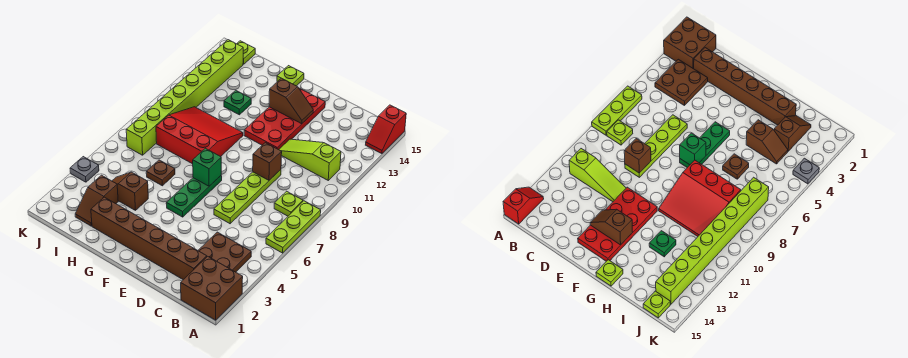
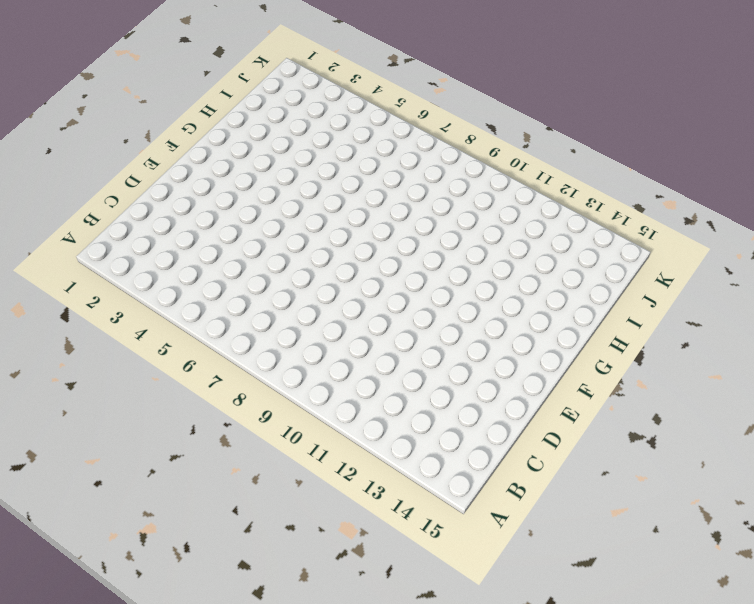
none -> brown 2x2 brick [181,256,243,320]
none -> lime 1x3 plate [266,201,321,253]
none -> red 1x2 slope [366,105,406,154]

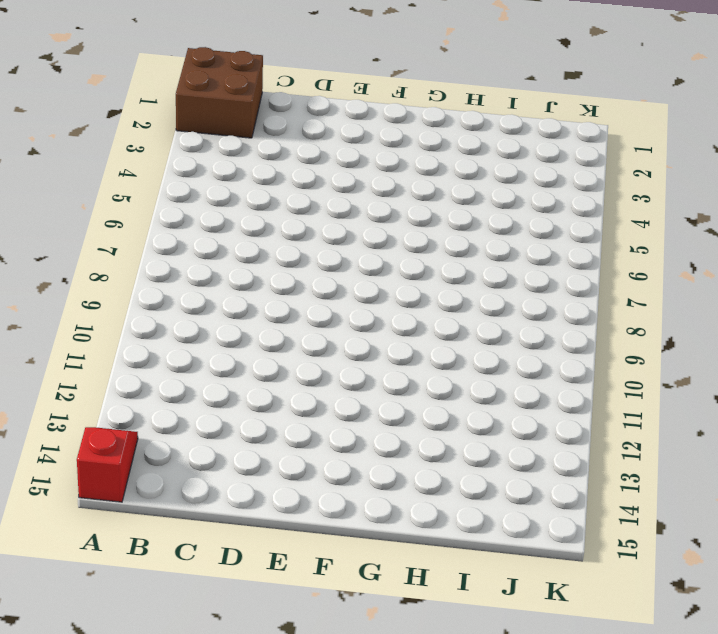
none -> lime 1x3 plate [266,201,321,253]
none -> brown 2x2 plate [198,232,251,272]
none -> lime 1x1 plate [274,191,303,216]

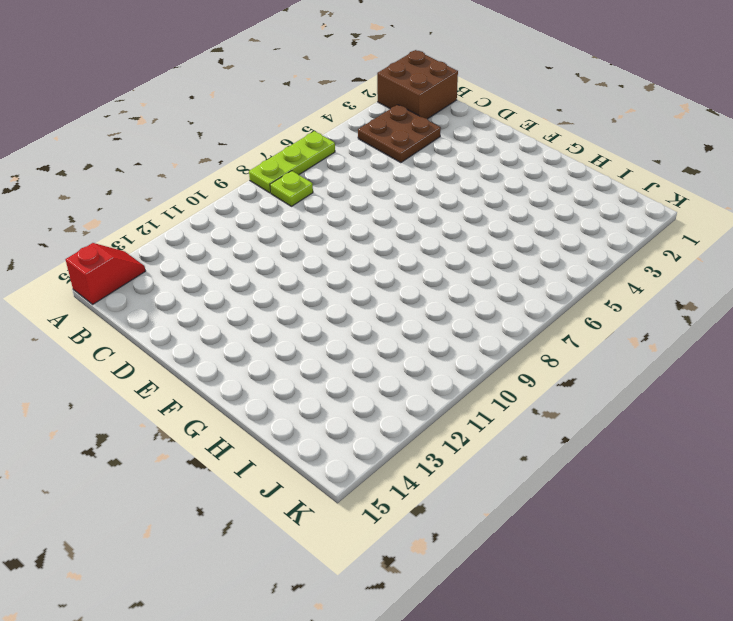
none -> lime 1x3 slope [279,139,341,180]
none -> brown 1x6 brick [91,197,207,280]
none -> lime 1x4 plate [214,170,281,224]

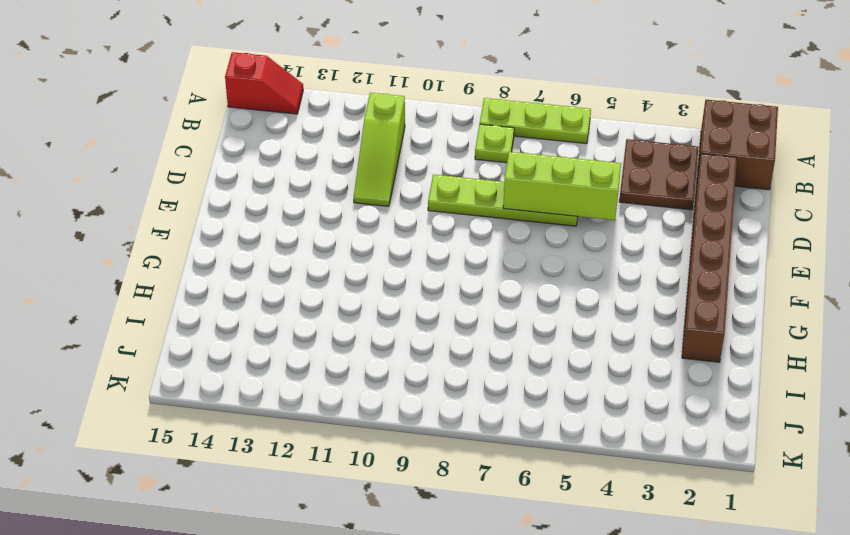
lime 1x3 brick [503,152,621,220] -> none
none -> red 2x4 plate [244,88,325,150]
none -> green 1x3 plate [166,176,222,217]
none -> red 3x3 slope [156,107,243,164]

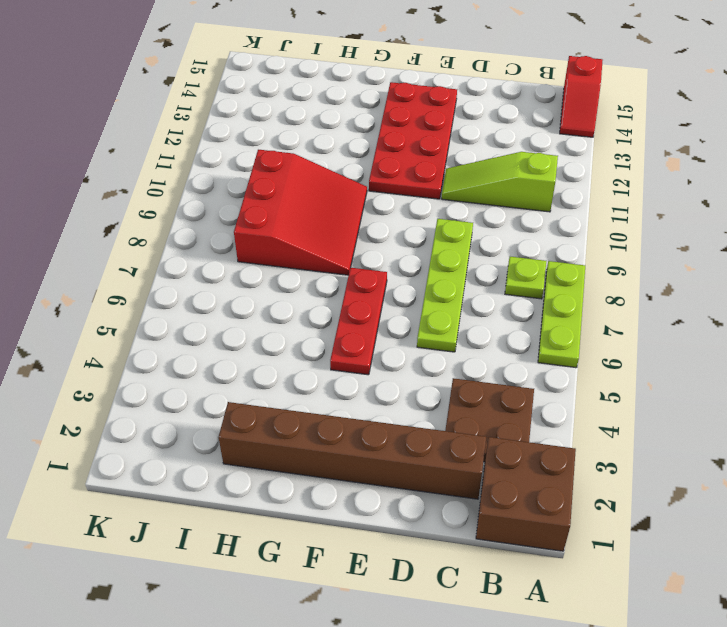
red 1x3 plate [330,268,387,375] -> green 1x3 plate [166,176,222,217]
red 3x3 slope [234,150,367,275] -> red 3x3 slope turned to [156,107,243,164]
none -> lime 1x1 plate [277,66,304,86]
none -> brown 1x2 slope [112,172,148,210]
none -> brown 1x1 plate [146,160,175,186]

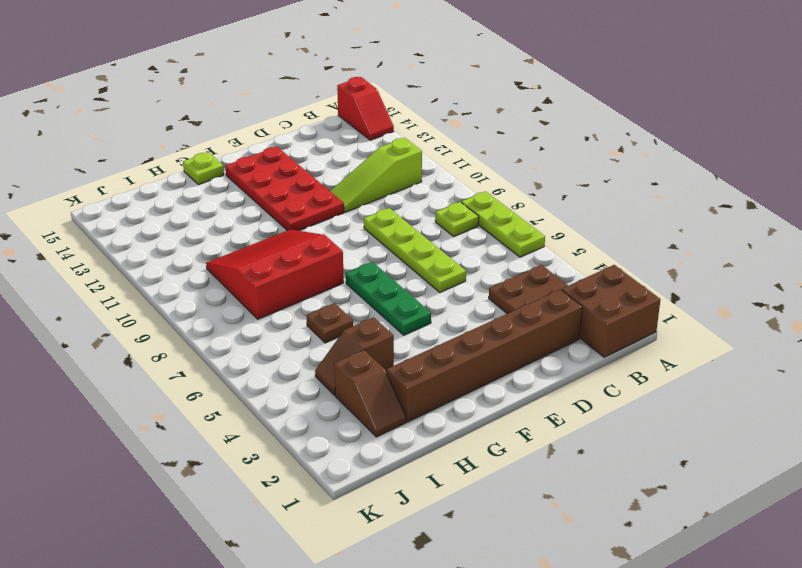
none -> green 1x1 plate [224,90,251,115]
none -> lime 1x8 brick [126,40,243,155]
none -> lime 1x1 plate [237,41,255,64]

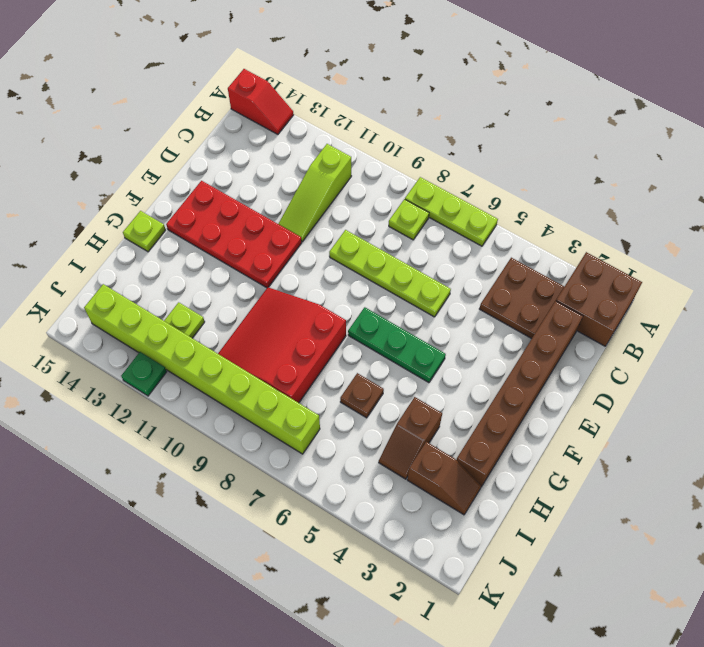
lime 1x1 plate [164,302,205,338] -> lime 1x1 plate moved to [237,41,255,64]
green 1x1 plate [121,352,167,396] -> green 1x1 plate moved to [224,90,251,115]
none -> grey 1x1 plate [70,157,99,182]
none -> brown 1x1 brick [253,143,282,180]
none -> brown 1x2 slope [269,78,313,124]

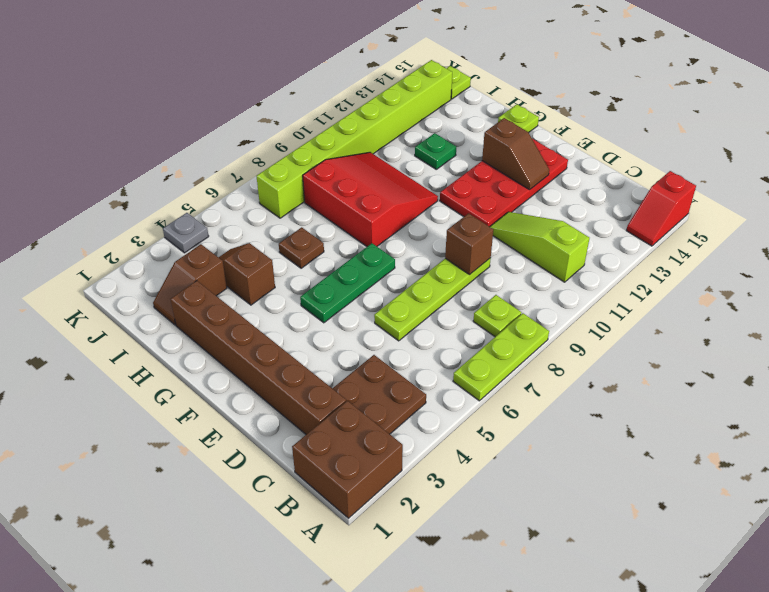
none -> green 1x1 brick [193,148,221,186]

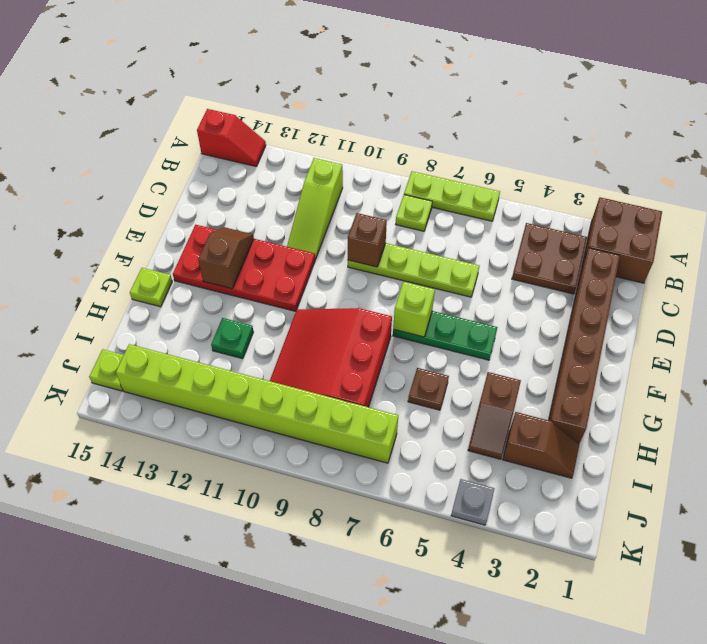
lime 1x1 brick [393,282,435,337] -> green 1x1 brick [193,148,221,186]

